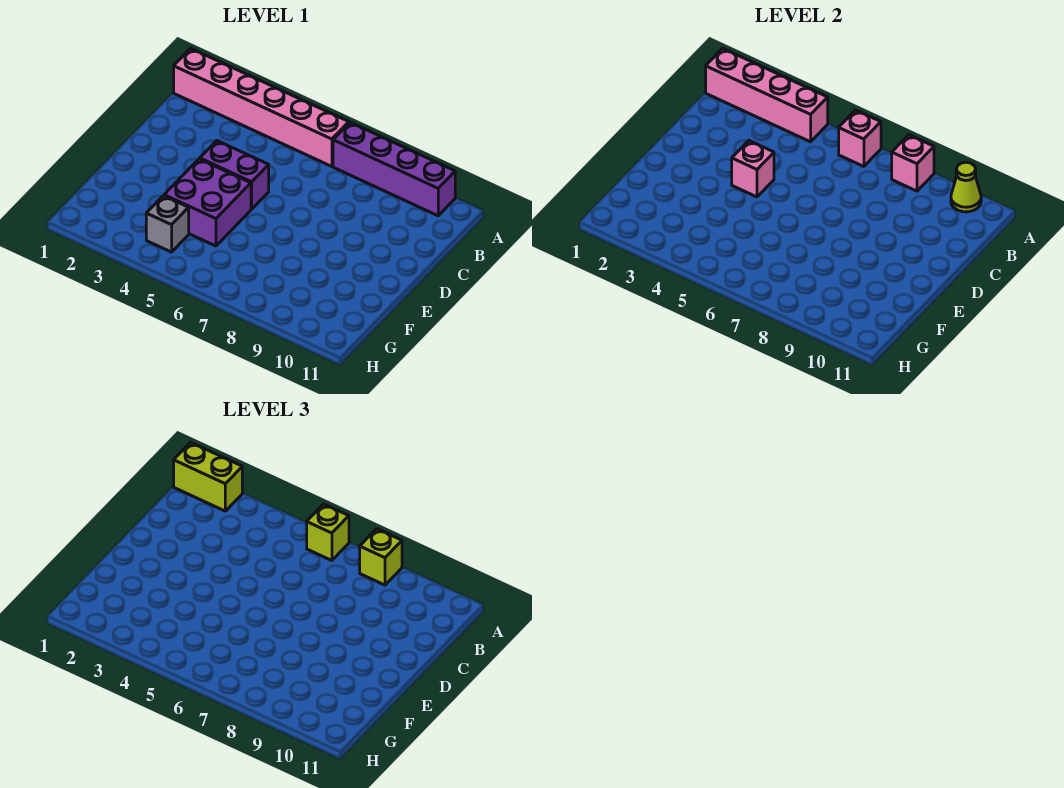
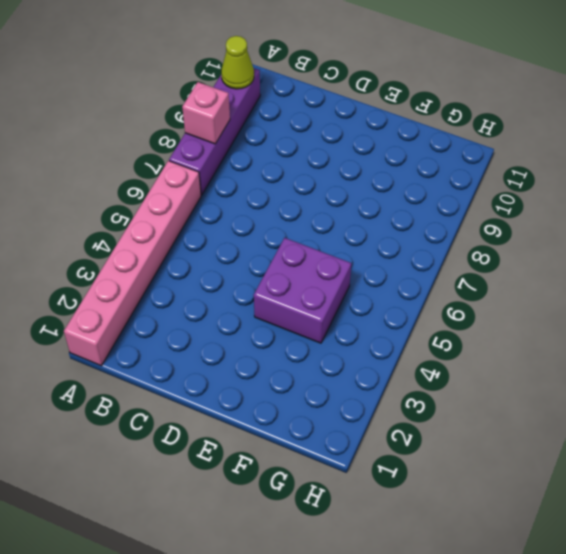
none -> purple 1x2 brick [200,141,269,209]
none -> grey 1x1 brick [146,196,189,252]
none -> pink 1x4 brick [706,48,828,142]

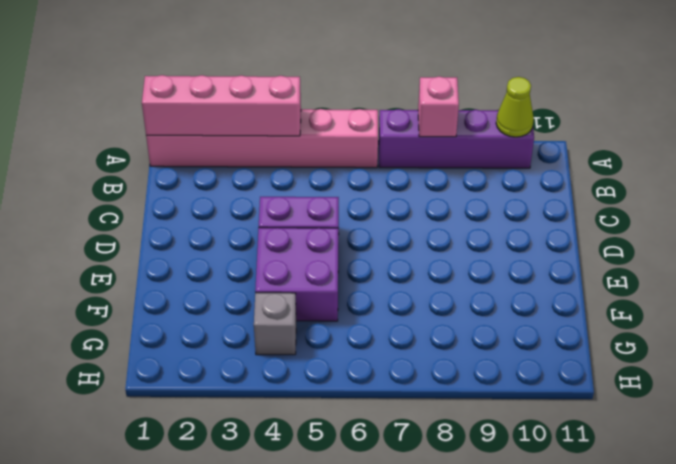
none -> pink 1x1 brick [839,110,881,167]
none -> pink 1x1 brick [732,141,774,197]
none -> lime 1x2 brick [174,442,242,511]

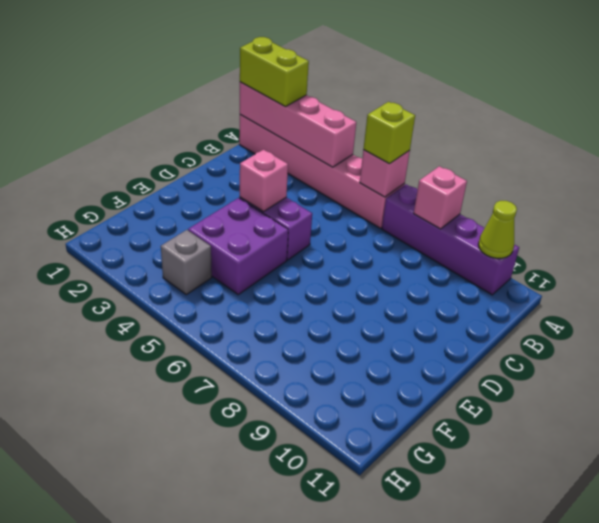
none -> lime 1x1 brick [360,529,402,585]

